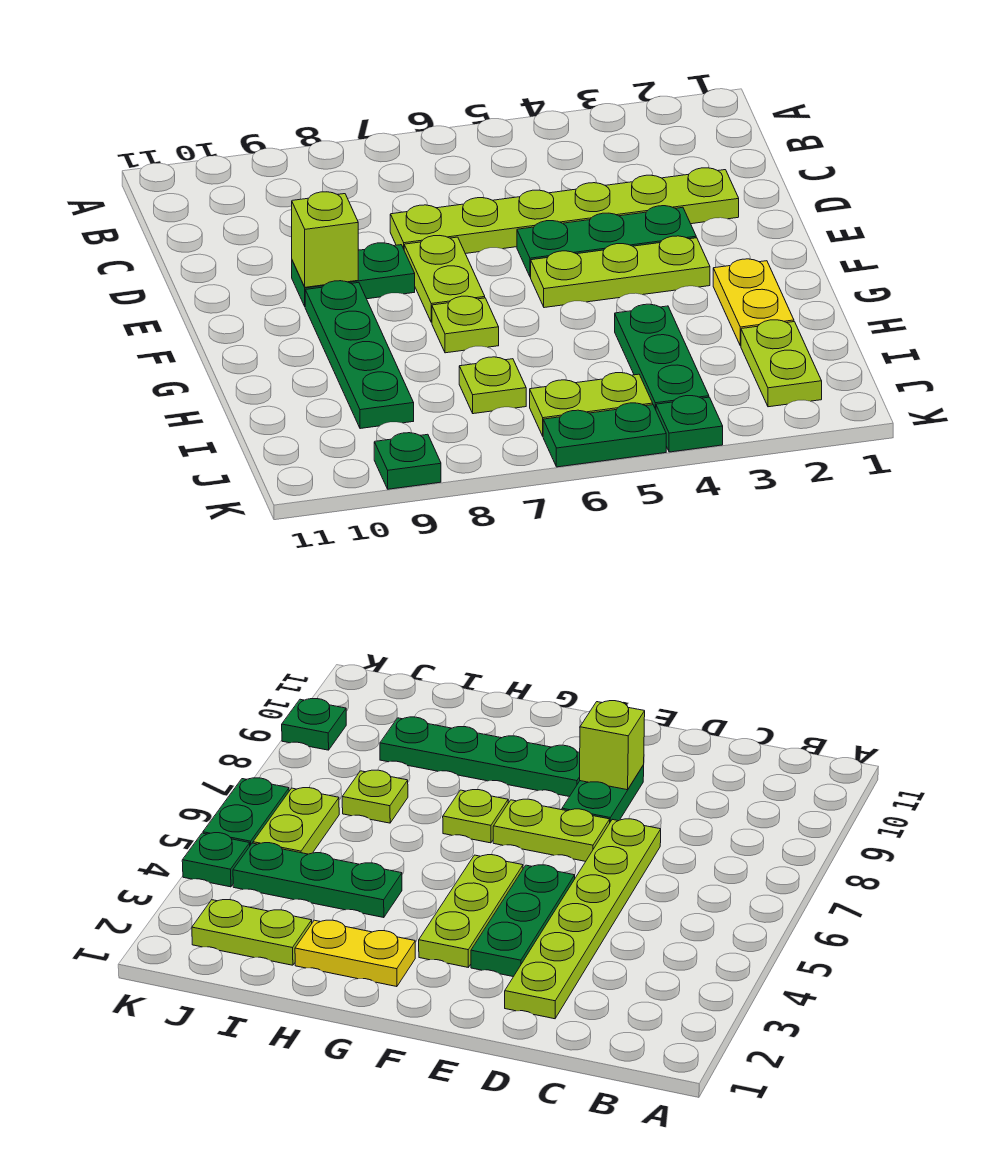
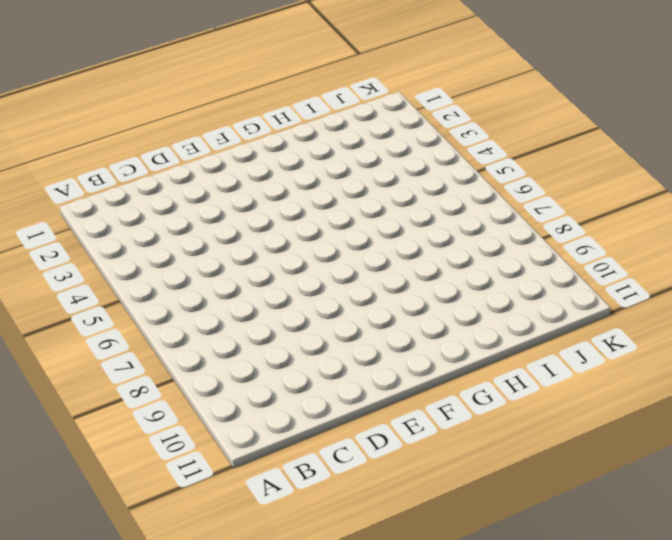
none -> lime 1x6 plate [390,168,739,254]
none -> green 1x3 plate [517,206,696,277]
none -> lime 1x2 plate [404,236,485,322]

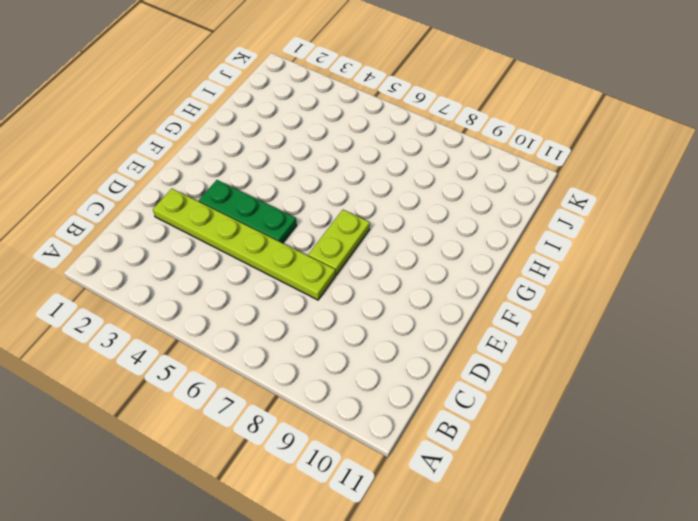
none -> green 1x2 plate [292,243,415,306]
none -> lime 1x3 plate [531,236,710,308]
none -> green 1x4 plate [305,281,414,429]

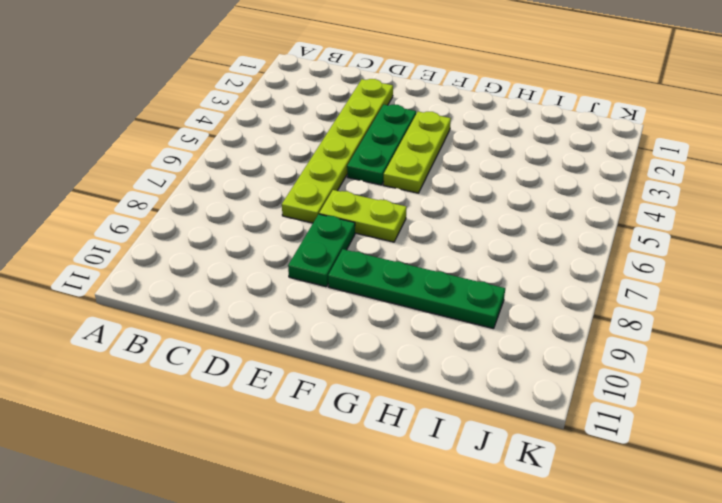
none -> yellow 1x2 plate [713,259,794,346]
none -> lime 1x1 plate [432,296,499,353]
none -> green 1x3 plate [615,304,709,410]

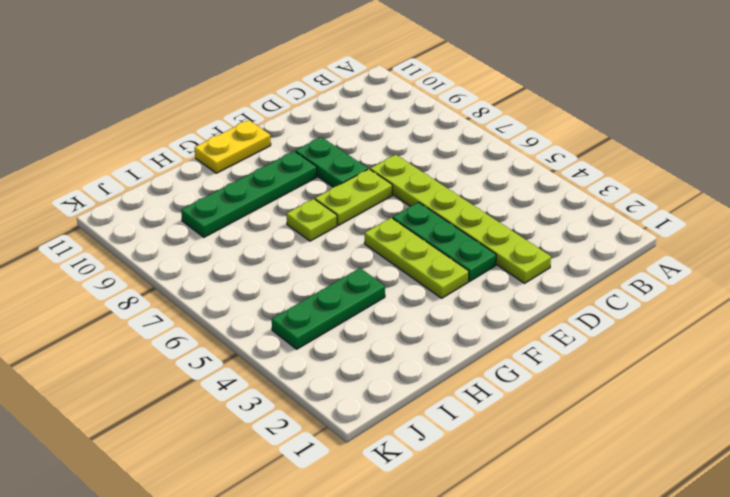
yellow 1x2 plate [195,120,271,173] -> yellow 1x2 plate moved to [713,259,794,346]
none -> lime 1x2 plate [741,320,822,407]
none -> lime 1x1 plate [459,357,526,414]
none -> lime 1x2 plate [530,373,653,436]

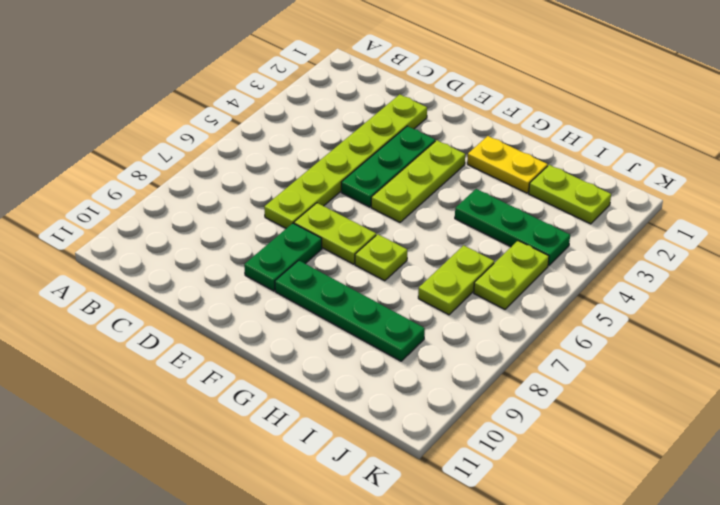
lime 1x2 plate [418,245,494,315] -> lime 1x1 plate [459,357,526,414]
none -> green 1x1 plate [656,396,723,452]
none -> green 1x2 plate [543,403,666,467]
none -> green 1x1 plate [374,433,441,489]

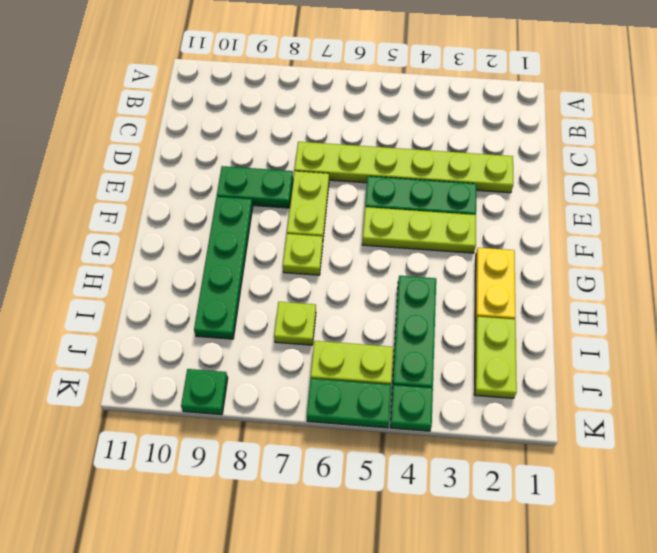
none -> lime 1x1 brick [292,192,358,287]

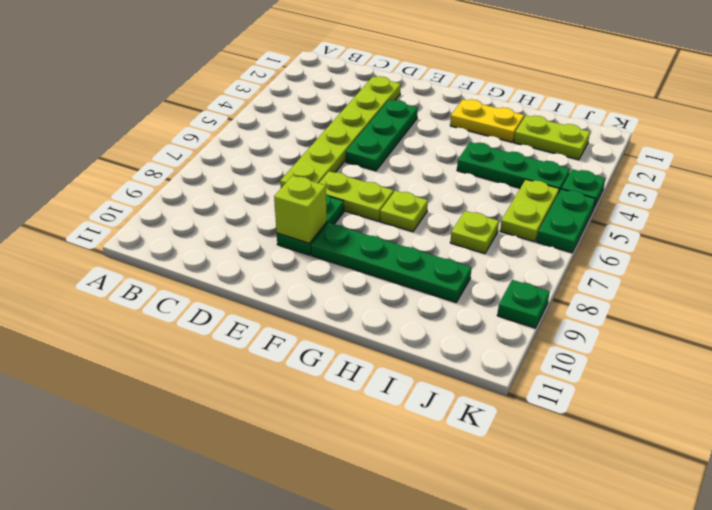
none -> lime 1x3 plate [531,236,710,308]

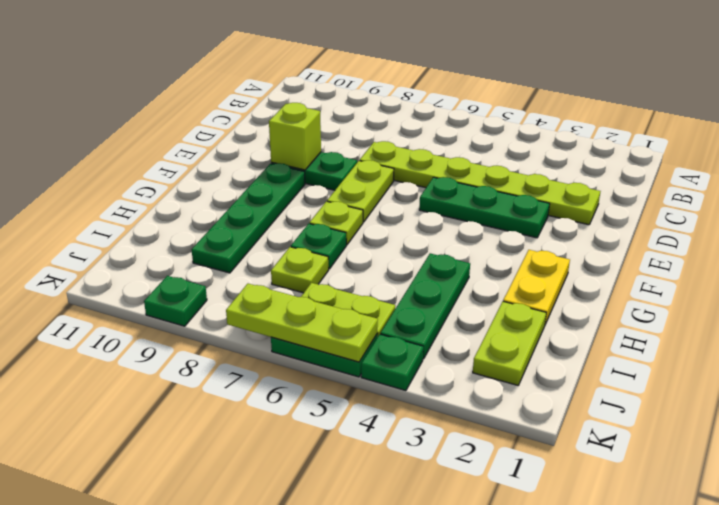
green 1x1 plate [291,223,346,269] -> none
lime 1x3 plate [226,284,378,362] -> lime 1x3 plate moved to [531,236,710,308]

